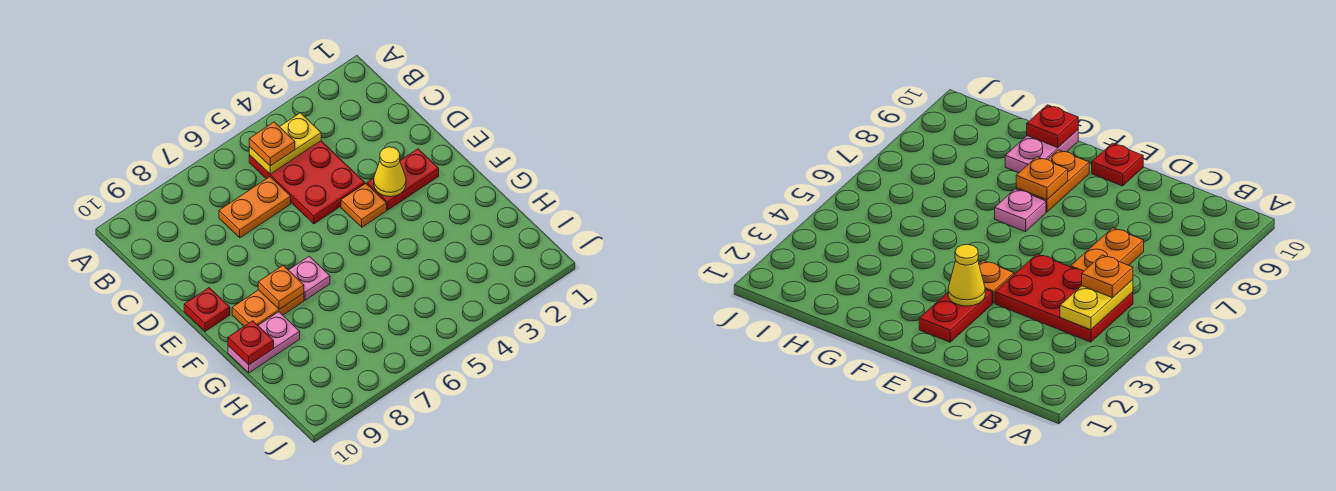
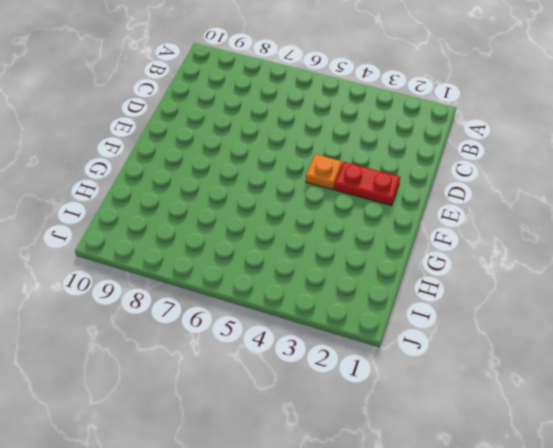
none -> red 2x3 plate [249,141,365,224]
none -> orange 1x2 plate [219,177,291,238]
none -> red 1x1 plate [184,288,230,331]

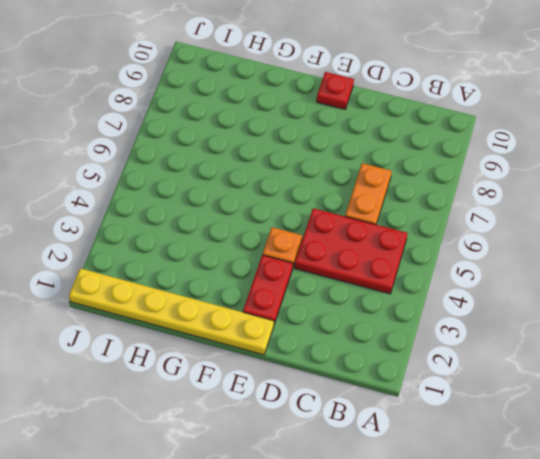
yellow 1x6 plate [69,268,274,355] -> none
none -> pink 1x1 plate [289,256,330,300]
none -> orange 1x2 plate [232,290,304,326]
none -> pink 1x2 plate [228,312,300,373]

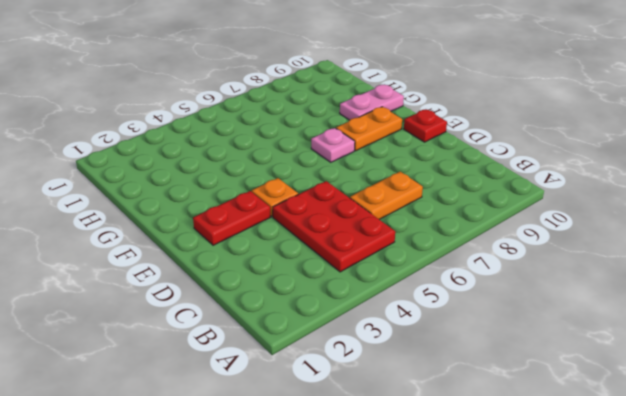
none -> yellow 1x2 plate [249,113,321,174]
none -> yellow 1x1 cone [374,147,406,197]
none -> orange 1x1 plate [258,265,304,309]

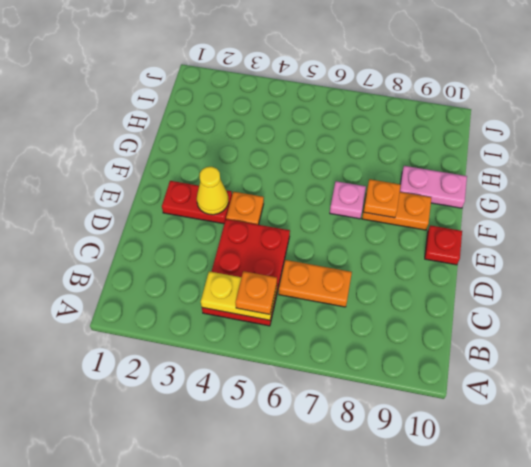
none -> red 1x1 plate [228,321,274,365]

